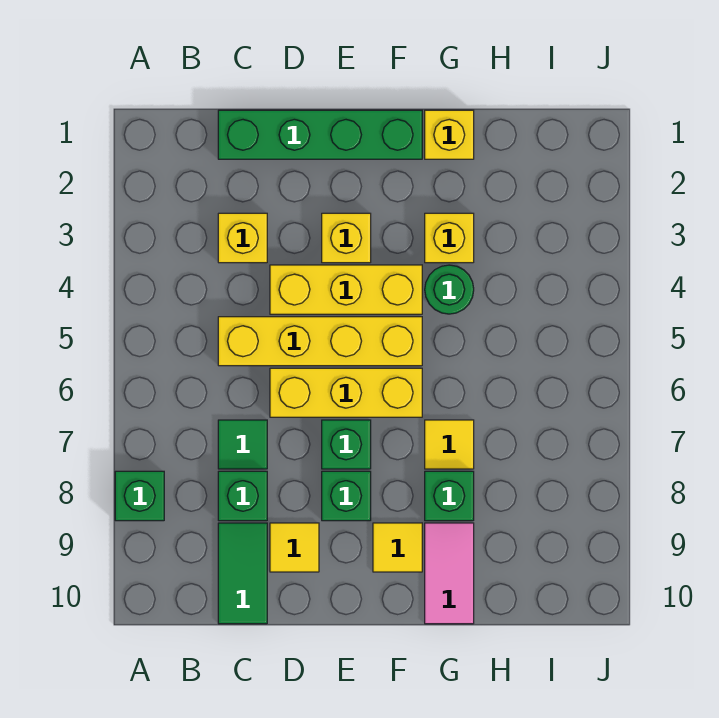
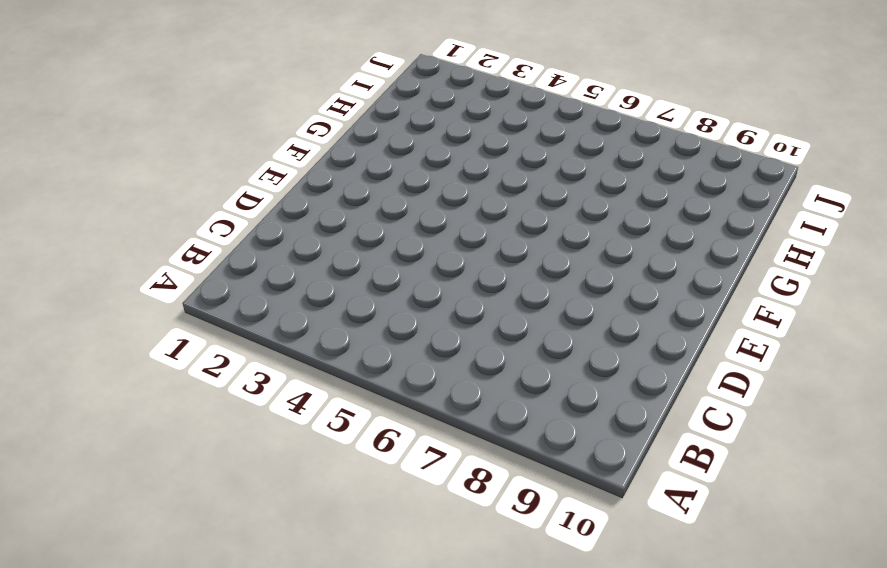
none -> green 1x1 brick [115,471,164,521]
none -> green 1x4 brick [218,110,422,159]
none -> yellow 1x1 brick [218,213,267,263]

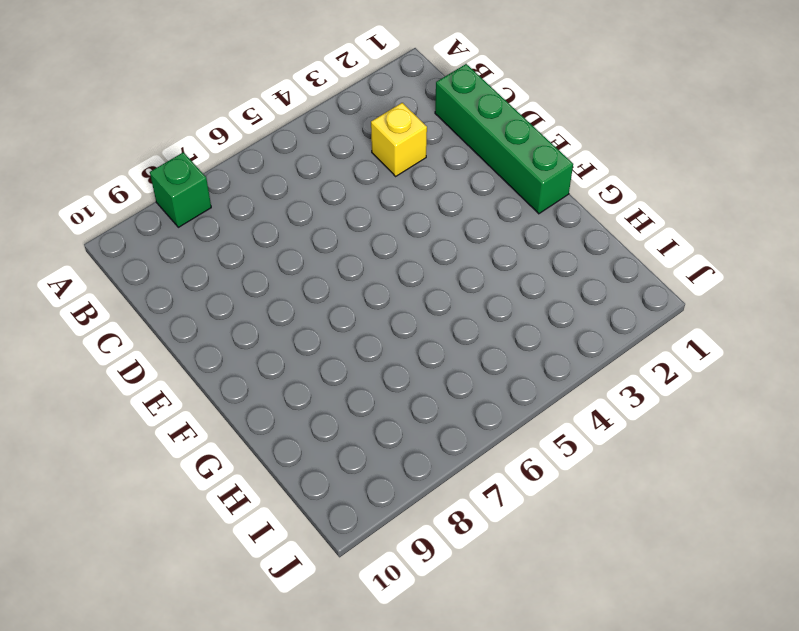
none -> yellow 1x4 brick [218,317,422,366]
none -> green 1x1 tile [218,420,267,469]
none -> green 1x1 brick [218,471,267,521]

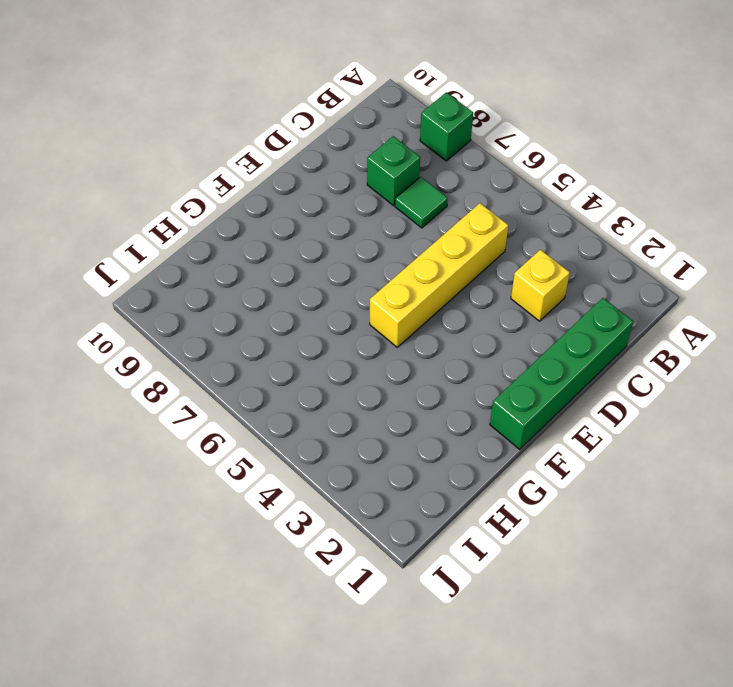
none -> green 1x2 tile [218,523,267,624]
none -> yellow 1x3 brick [270,265,422,314]
none -> yellow 1x3 brick [270,368,422,417]

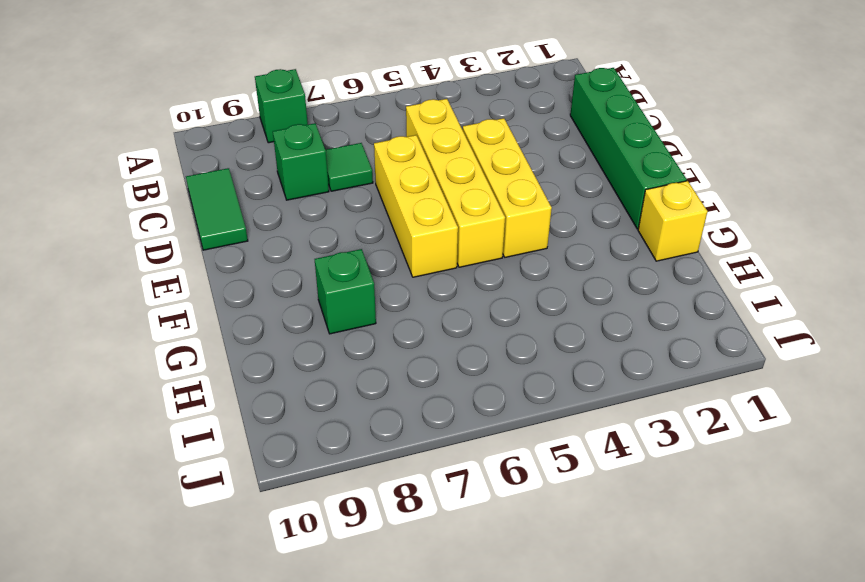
green 1x2 tile [186,168,248,250] -> green 1x2 tile turned to [218,523,267,624]
none -> yellow 1x1 brick [218,213,267,263]
none -> yellow 1x1 tile [270,523,319,572]
none -> yellow 1x1 brick [322,213,371,263]

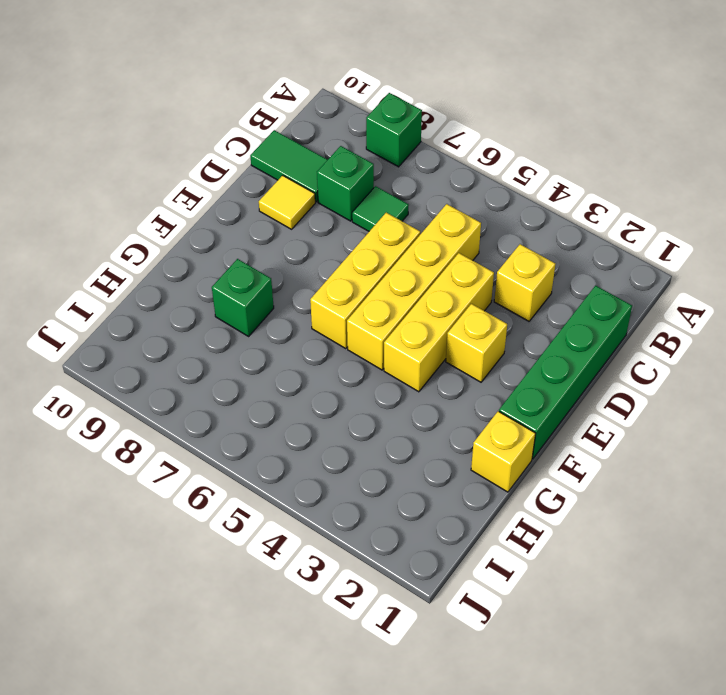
none -> green 1x1 brick [322,420,371,469]
none -> green 1x1 brick [322,471,371,521]
none -> yellow 1x1 tile [373,523,422,572]

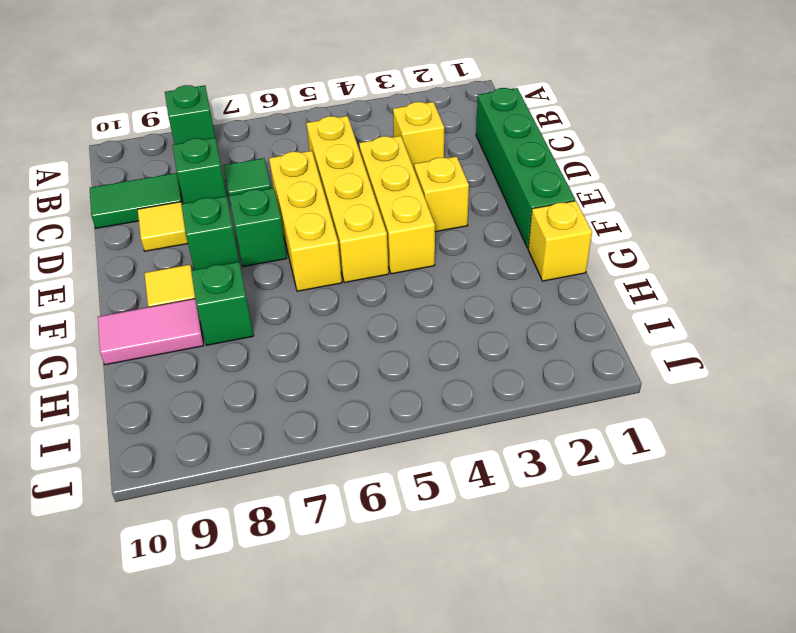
none -> yellow 1x1 brick [425,213,474,263]
none -> green 1x1 round brick [425,265,474,314]
none -> yellow 1x1 tile [425,420,474,469]

